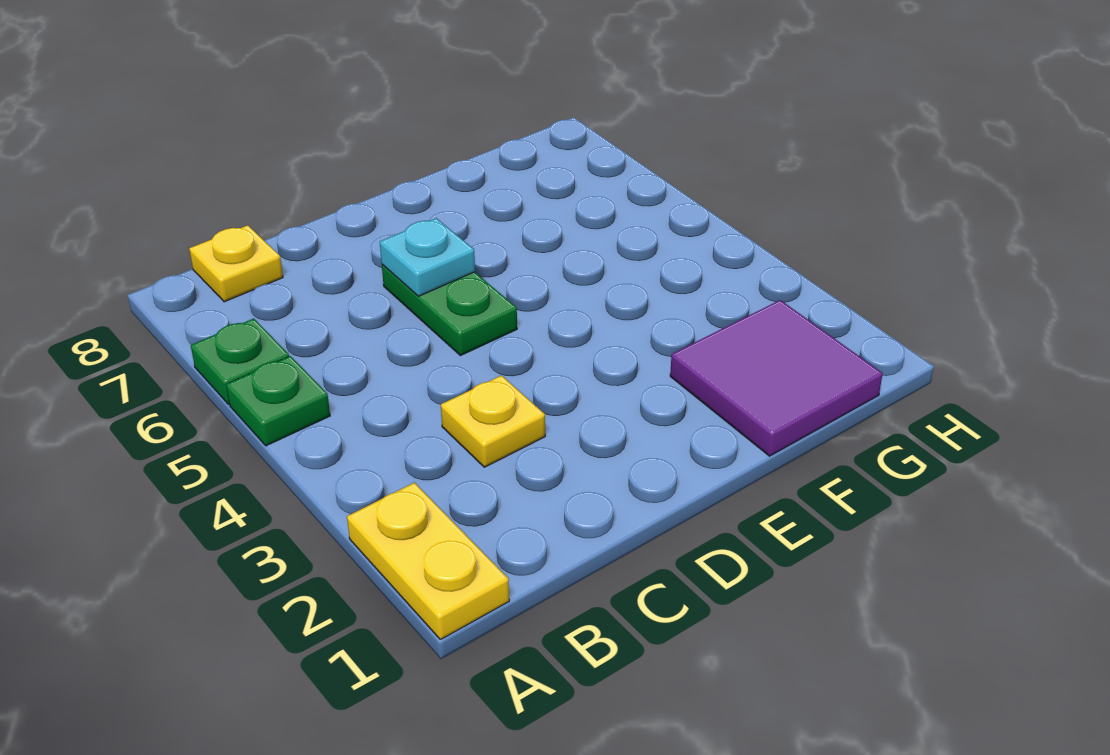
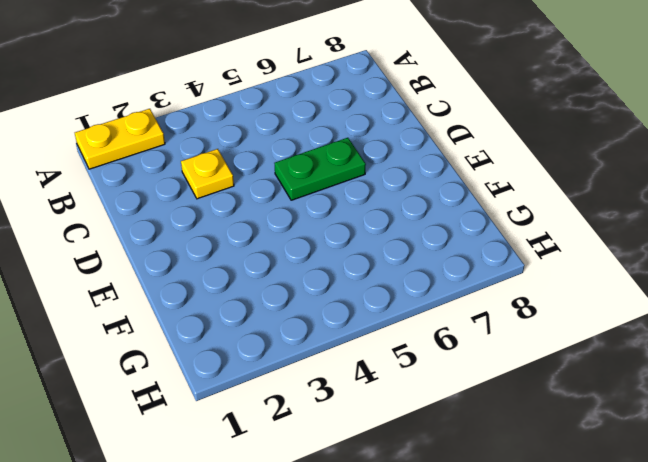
none -> green 1x1 plate [226,356,330,446]
none -> green 1x1 plate [191,318,289,404]

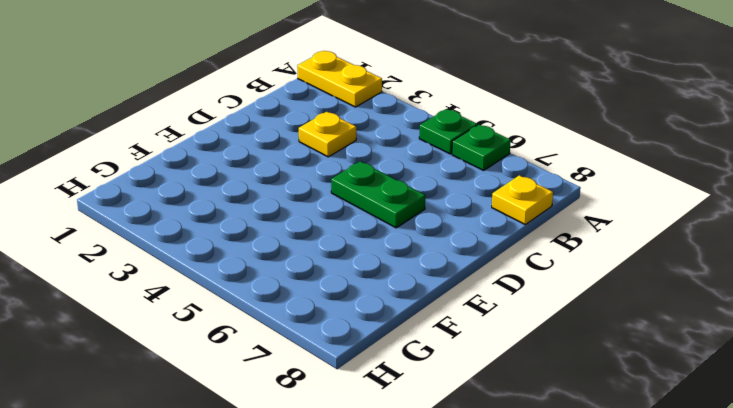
none -> purple 2x2 tile [670,300,883,456]
none -> cyan 1x1 plate [380,218,475,296]

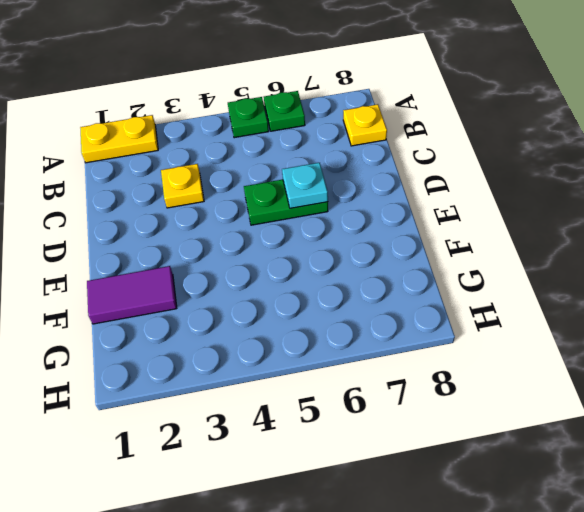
purple 1x2 tile [87,266,177,324] -> purple 2x2 tile [670,300,883,456]

